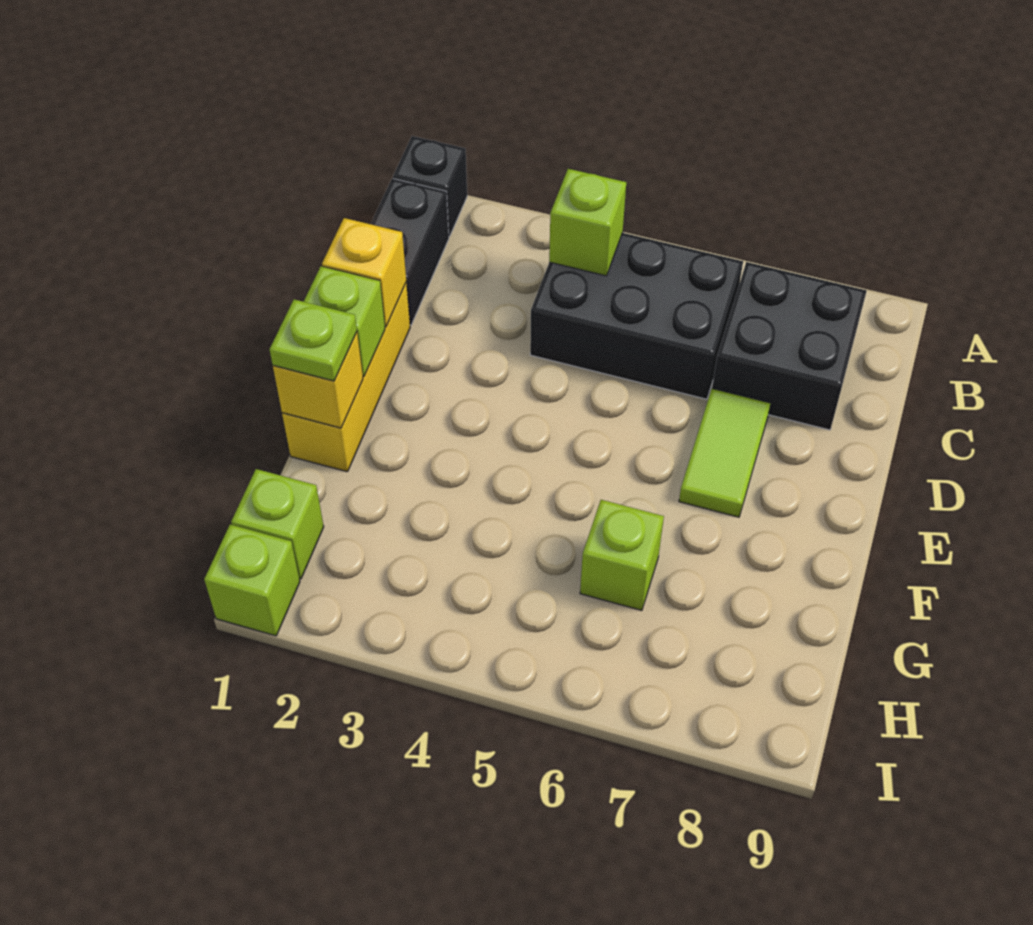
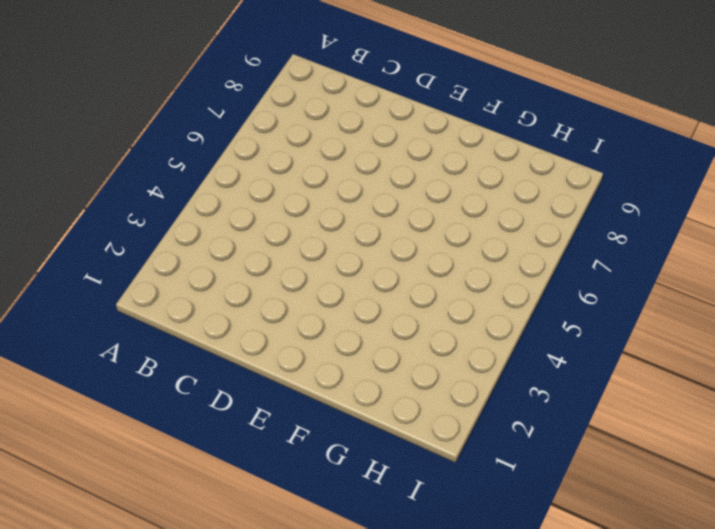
none -> black 1x1 brick [393,136,467,236]
none -> black 1x2 brick [371,178,449,325]
none -> black 2x3 brick [530,233,743,399]

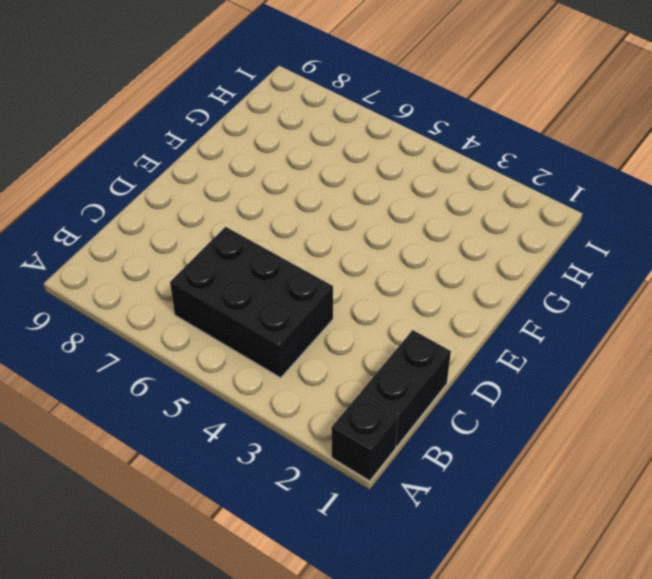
none -> black 2x2 brick [712,262,867,430]
none -> yellow 1x3 brick [282,283,410,472]
none -> lime 1x2 tile [679,389,771,517]

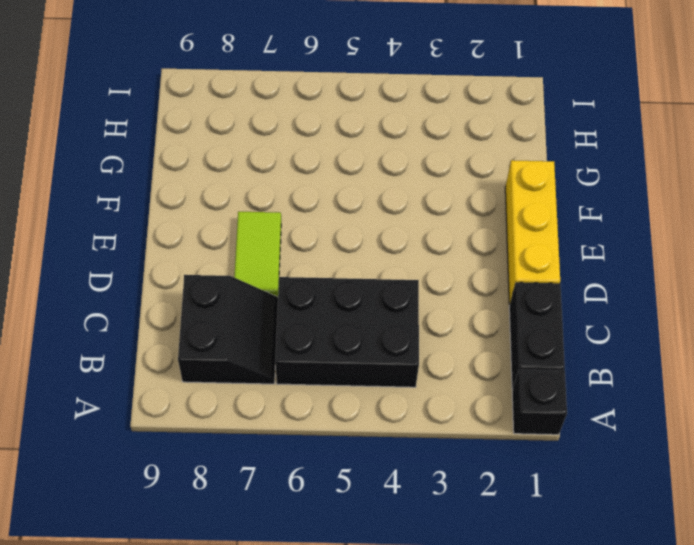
black 2x2 slope [178,275,278,384] -> black 2x2 brick [712,262,867,430]
none -> lime 1x1 brick [580,500,664,610]
none -> lime 1x1 brick [231,469,324,579]
none -> lime 1x1 brick [204,524,300,636]

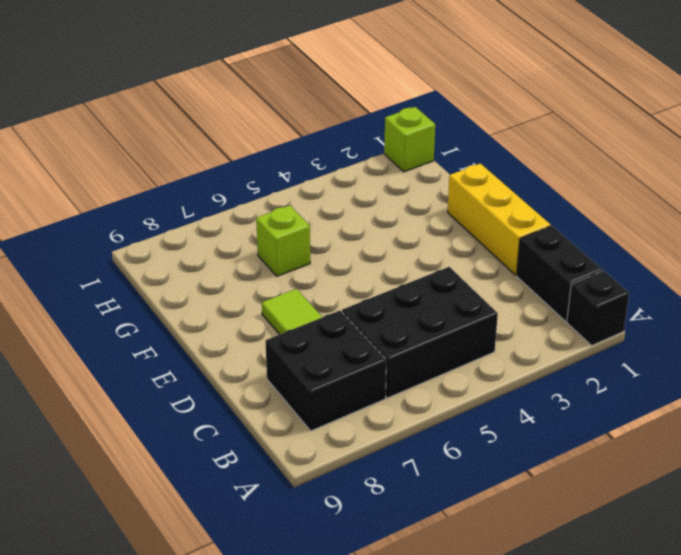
none -> lime 1x1 brick [231,469,324,579]
none -> lime 1x1 brick [549,169,626,276]
none -> yellow 1x1 brick [322,218,406,327]

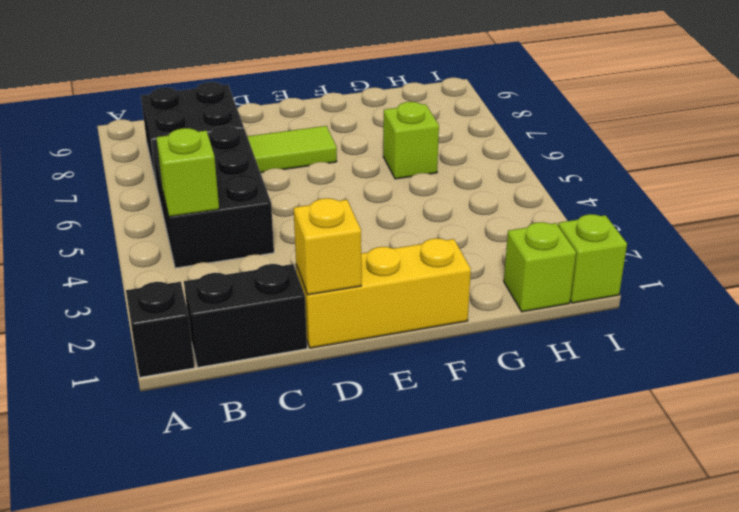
none -> lime 1x1 brick [304,266,385,376]
none -> yellow 1x1 brick [273,333,363,428]
none -> lime 1x1 plate [270,299,357,381]

